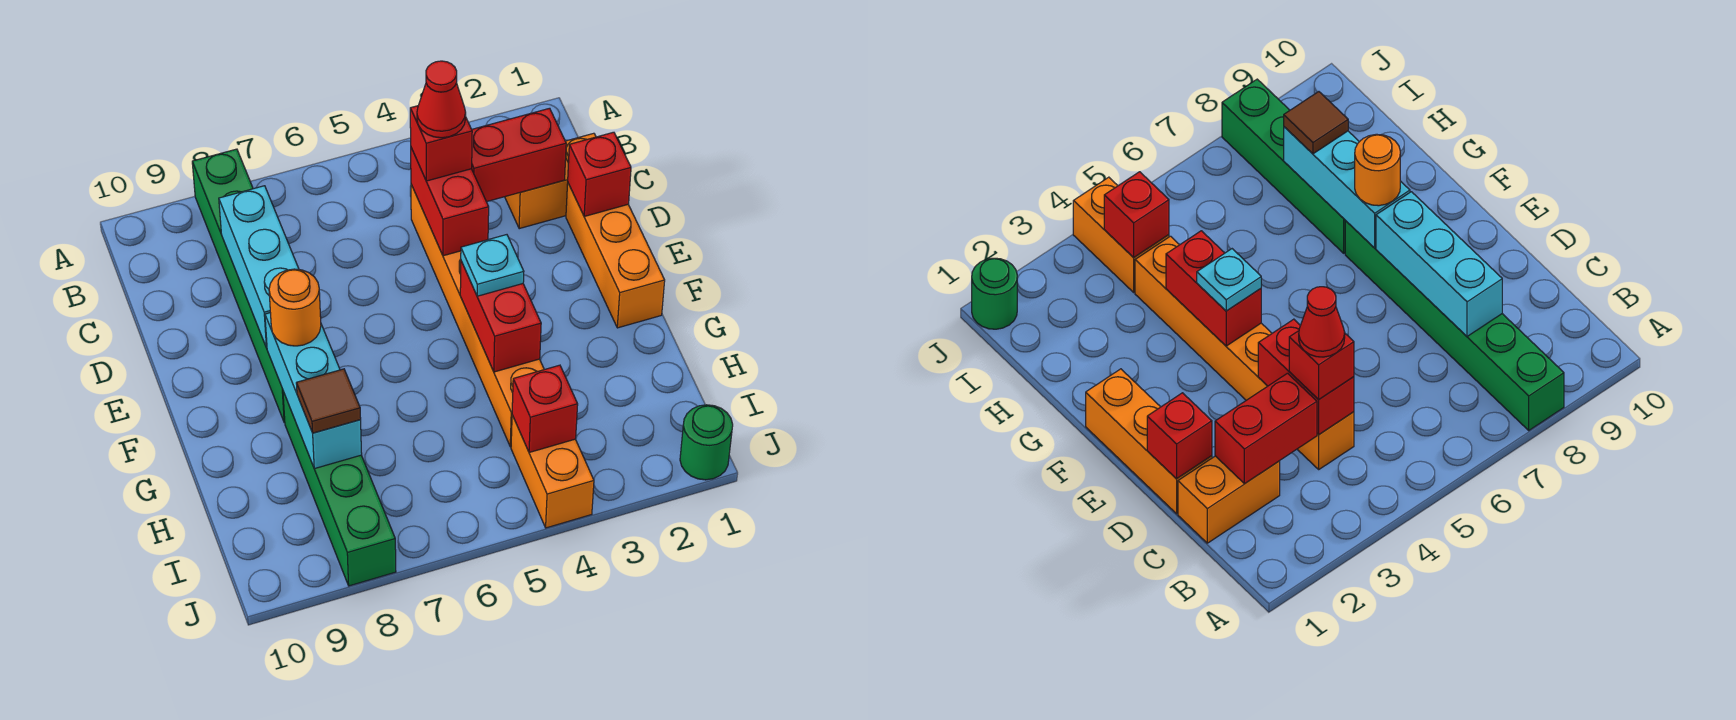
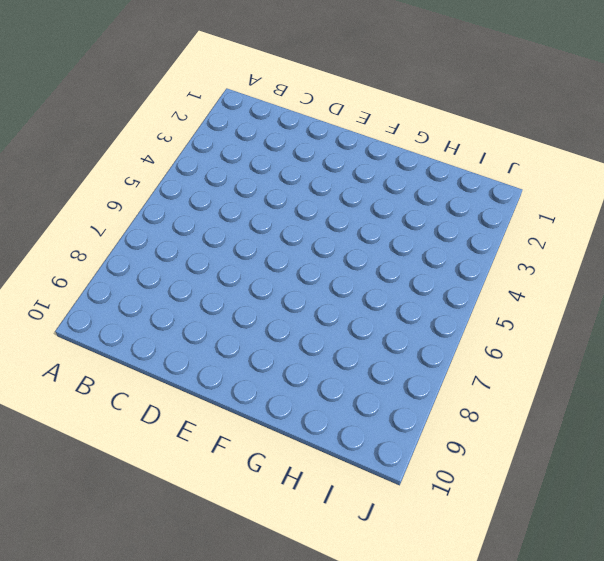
none -> green 1x6 brick [192,149,285,423]
none -> orange 1x2 brick [505,133,596,229]
none -> orange 1x6 brick [411,185,544,447]

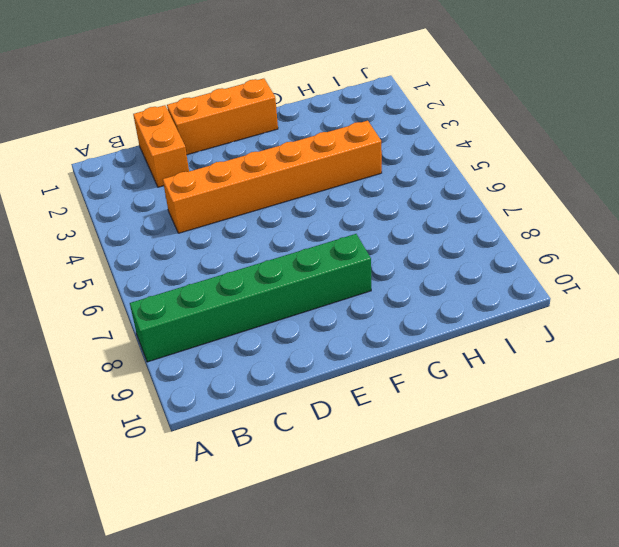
none -> green 1x4 brick [283,391,396,586]
none -> orange 1x2 brick [511,415,594,528]
none -> green 1x1 round brick [680,405,733,480]

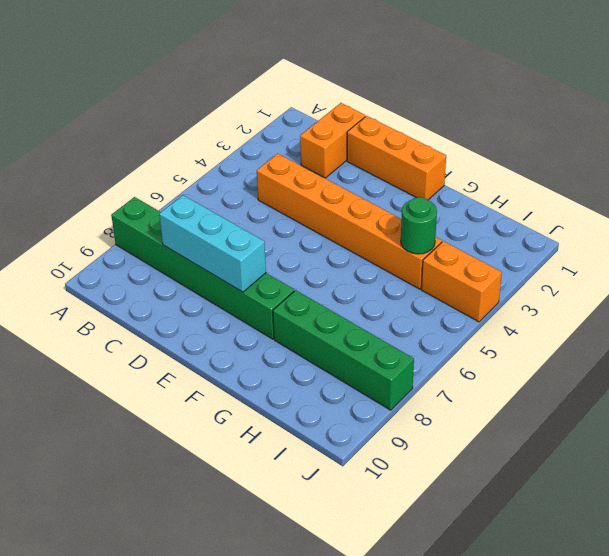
green 1x1 round brick [401,197,437,254] -> green 1x1 round brick moved to [680,405,733,480]
none -> red 1x2 brick [472,108,566,202]
none -> red 1x2 brick [411,148,489,256]
none -> red 1x1 brick [568,132,631,216]

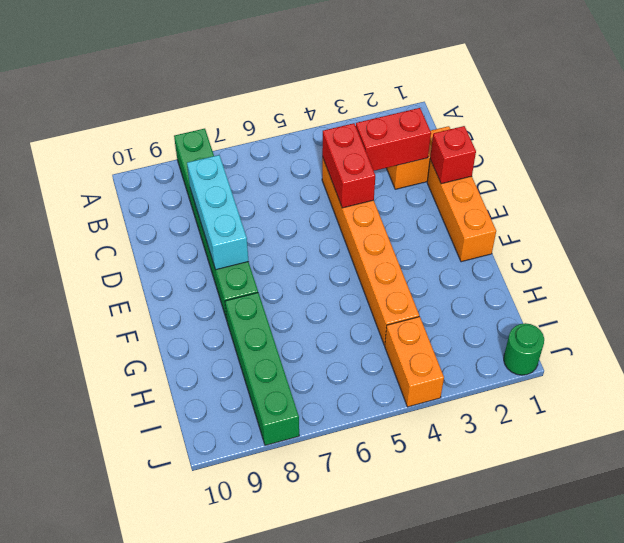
none -> red 1x2 brick [460,261,541,372]
none -> cyan 1x3 brick [265,313,362,469]
none -> red 1x1 brick [512,365,578,453]

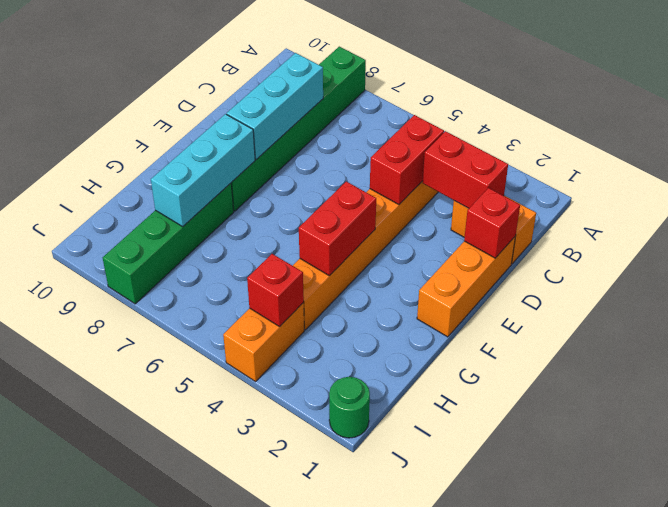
none -> red 1x1 brick [410,106,472,181]
none -> cyan 1x1 plate [461,235,524,296]
none -> orange 1x1 round brick [269,269,321,346]

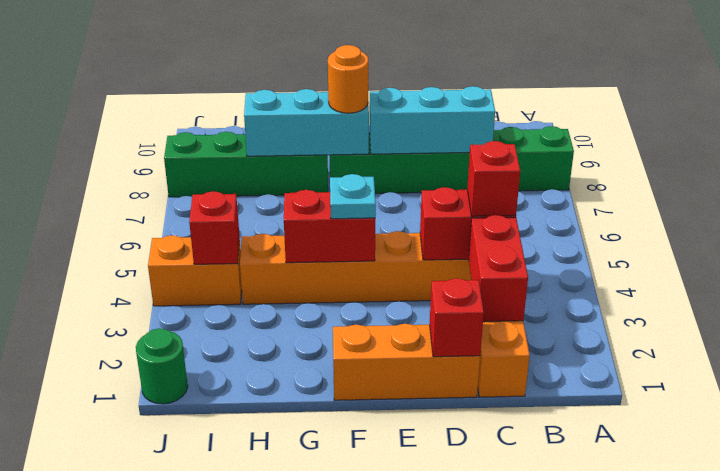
none -> brown 1x1 tile [296,369,361,433]
none -> red 1x1 cone [417,61,466,138]

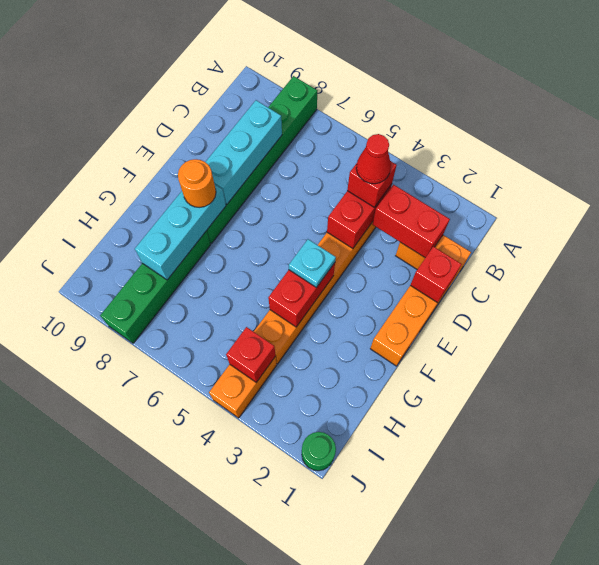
none -> brown 1x1 tile [296,369,361,433]

